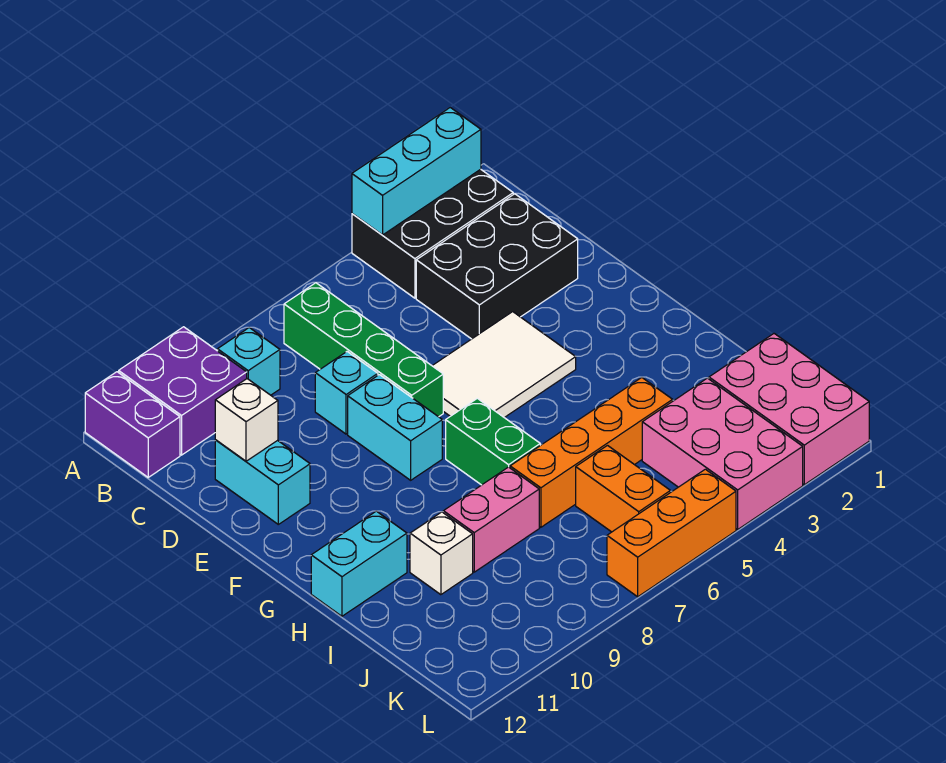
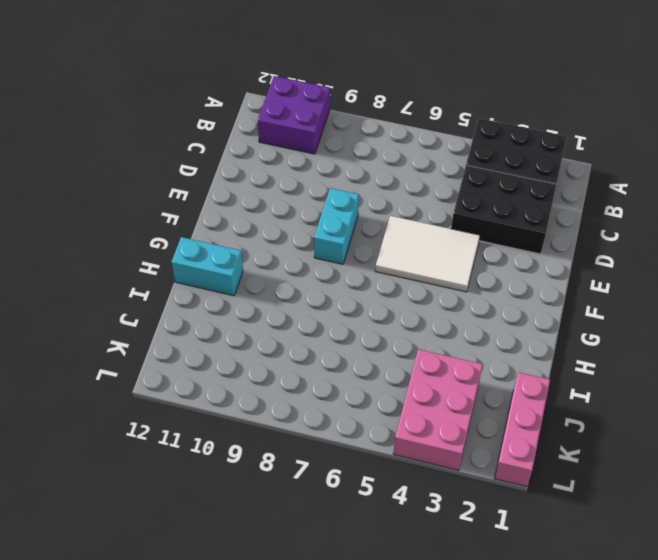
pink 1x3 brick [495,372,550,487] -> pink 2x3 brick [709,334,869,485]
none -> purple 1x2 brick [85,372,180,477]
none -> green 1x4 brick [284,283,443,417]
none -> cyan 1x1 brick [218,328,280,395]

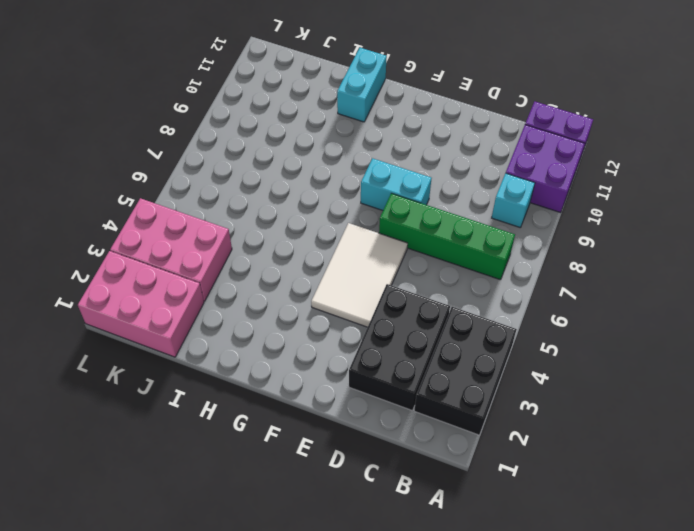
none -> cyan 1x1 brick [315,352,378,434]
none -> cyan 1x2 brick [215,440,310,524]
none -> green 1x2 brick [446,398,540,485]

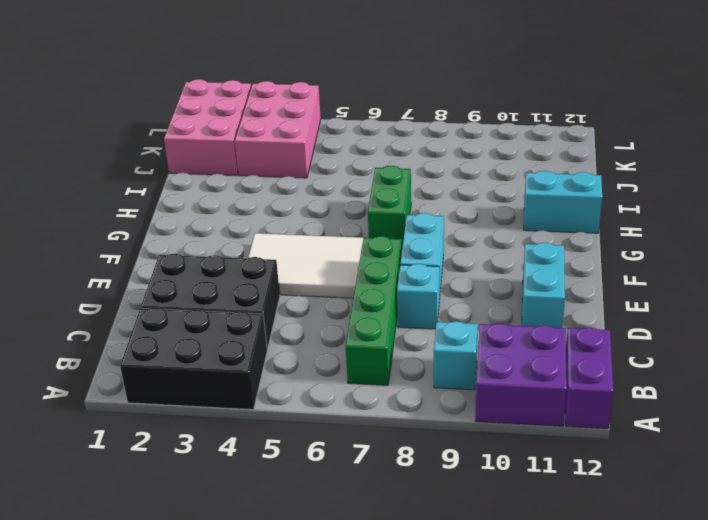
none -> orange 1x4 brick [510,378,673,527]
none -> pink 1x2 brick [443,467,539,572]
none -> white 1x1 brick [410,512,473,595]

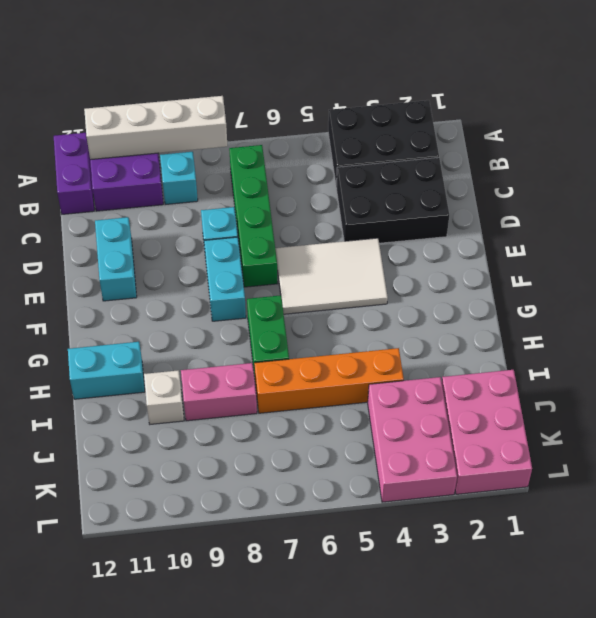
white 1x4 brick [84,96,227,160] -> none
none -> orange 1x2 brick [576,446,670,532]
none -> orange 1x3 brick [607,469,736,597]
none -> cyan 1x3 brick [352,108,481,235]

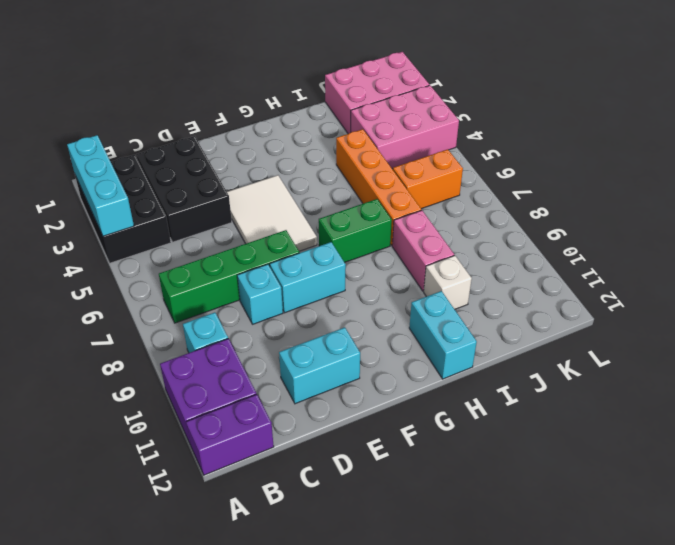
none -> orange 1x3 brick [607,469,736,597]
none -> white 1x1 brick [215,379,278,461]

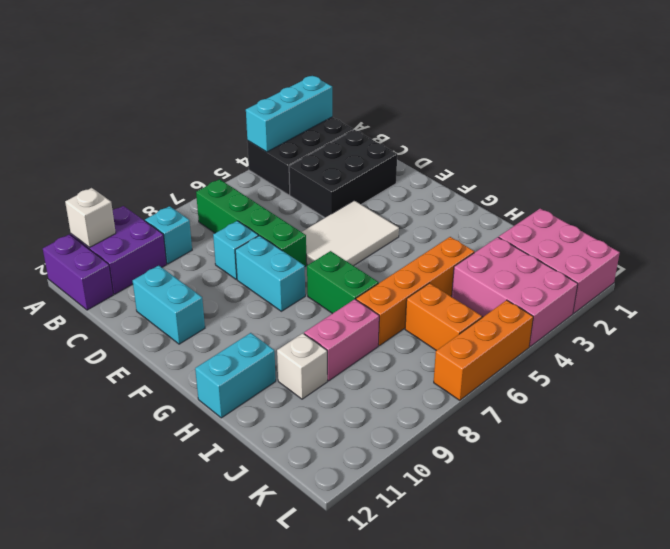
white 1x1 brick [65,188,116,248] -> white 1x1 brick moved to [215,379,278,461]

